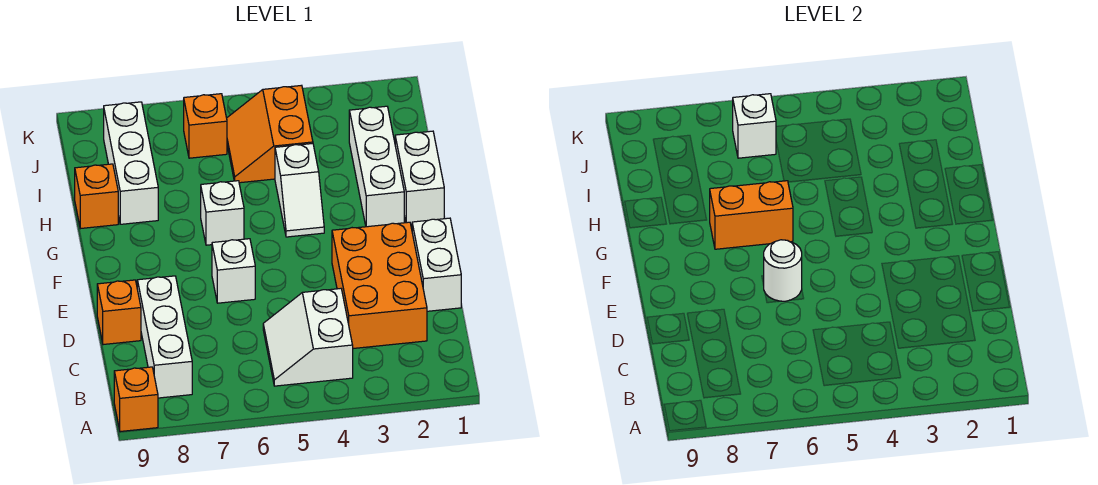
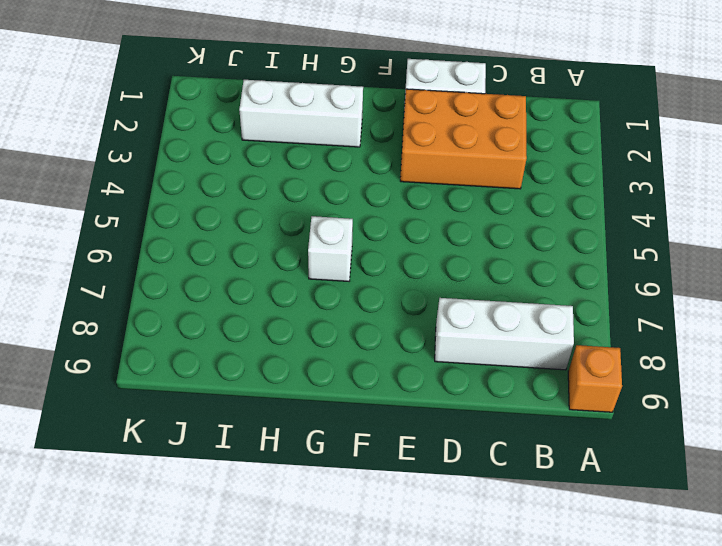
none -> white 2x2 slope [263,289,353,386]
none -> orange 1x1 brick [97,280,141,345]
none -> white 1x1 brick [212,239,255,303]

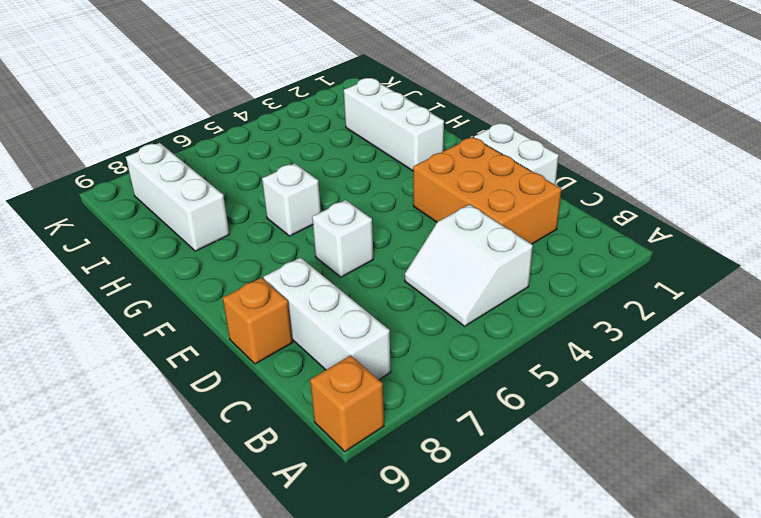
none -> white 1x2 brick [395,131,444,224]
none -> white 1x2 slope [275,143,324,237]
none -> orange 1x1 brick [75,164,118,229]

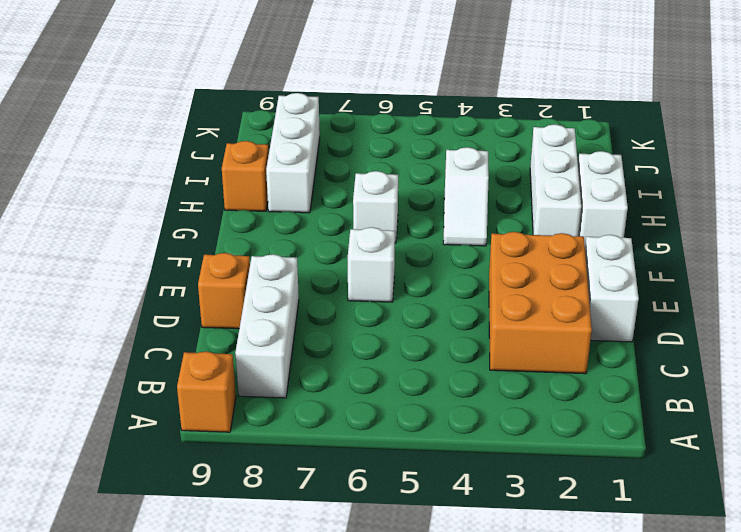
none -> white 2x2 slope [263,289,353,386]
none -> orange 2x2 slope [227,85,313,183]
none -> orange 1x1 brick [184,94,227,158]

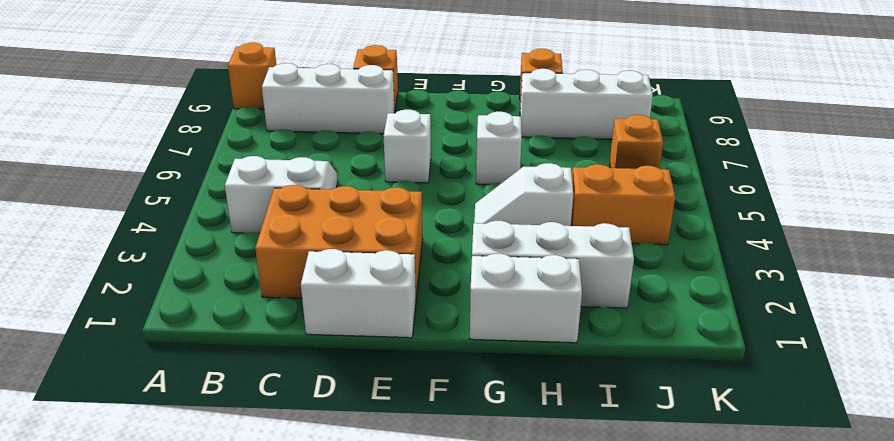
none -> white 1x1 round brick [764,240,802,301]
none -> orange 1x2 brick [710,181,793,249]
none -> white 1x1 brick [733,94,776,158]

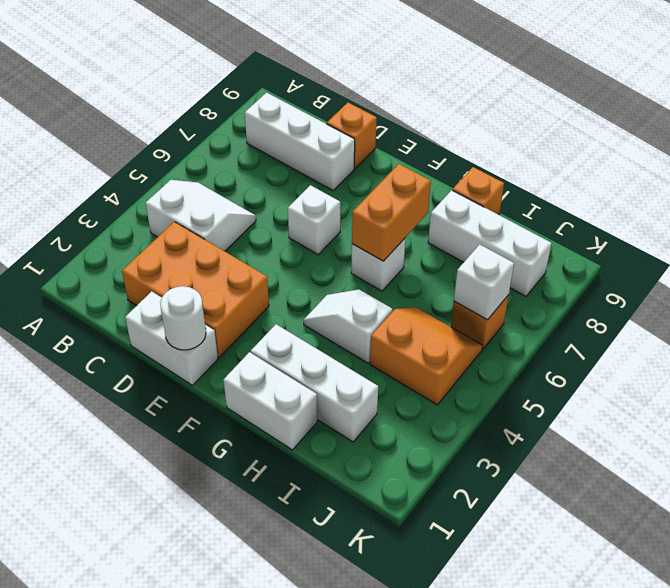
white 1x1 round brick [160,286,206,350] -> white 1x1 round brick moved to [764,240,802,301]
none -> orange 1x1 brick [114,367,158,432]

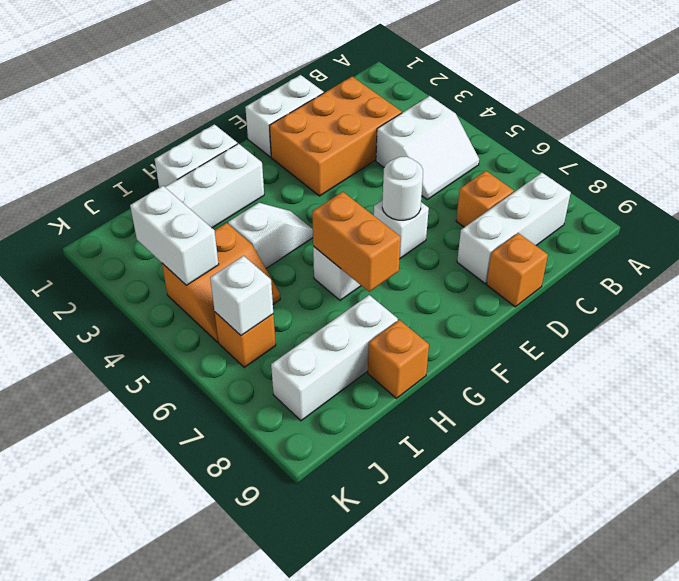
orange 1x1 brick [456,171,514,227] -> orange 1x1 brick moved to [114,367,158,432]
white 1x2 brick [130,186,219,285] -> none

